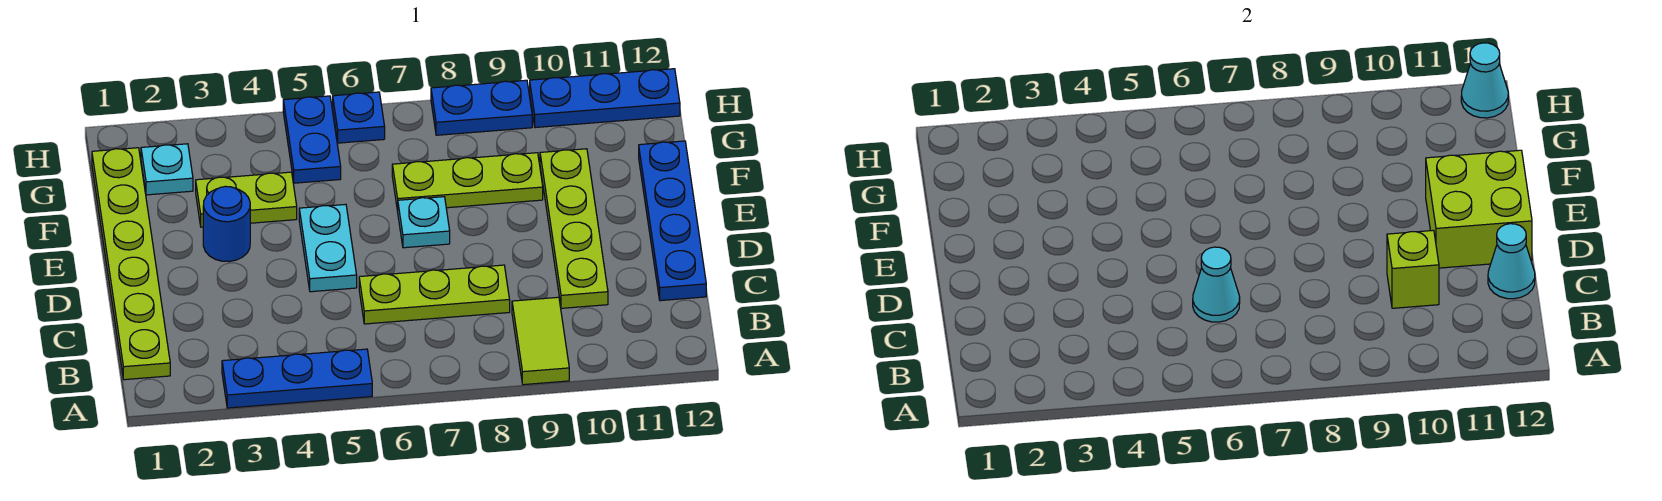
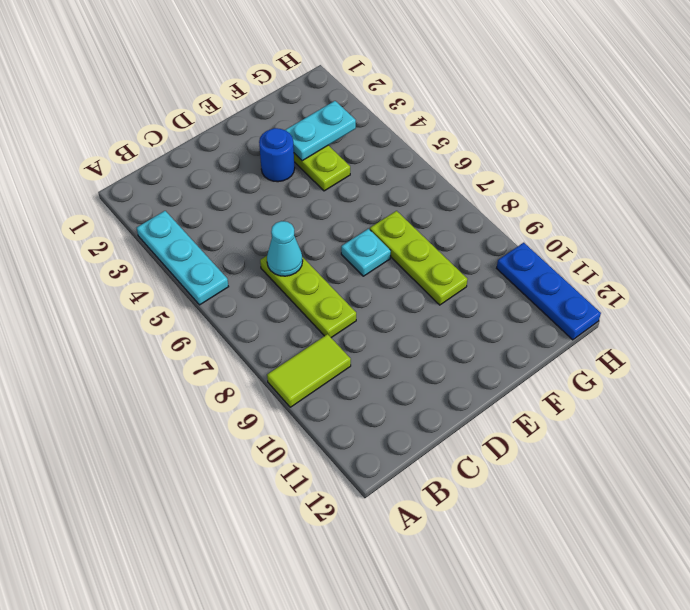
cyan 1x3 plate [137,211,229,305] -> blue 1x3 plate [222,349,372,408]
cyan 1x2 plate [286,101,356,161] -> cyan 1x2 plate moved to [299,204,357,292]
none -> lime 1x6 plate [92,148,170,380]
none -> lime 1x4 plate [540,149,608,308]
none -> blue 1x4 plate [639,141,706,301]

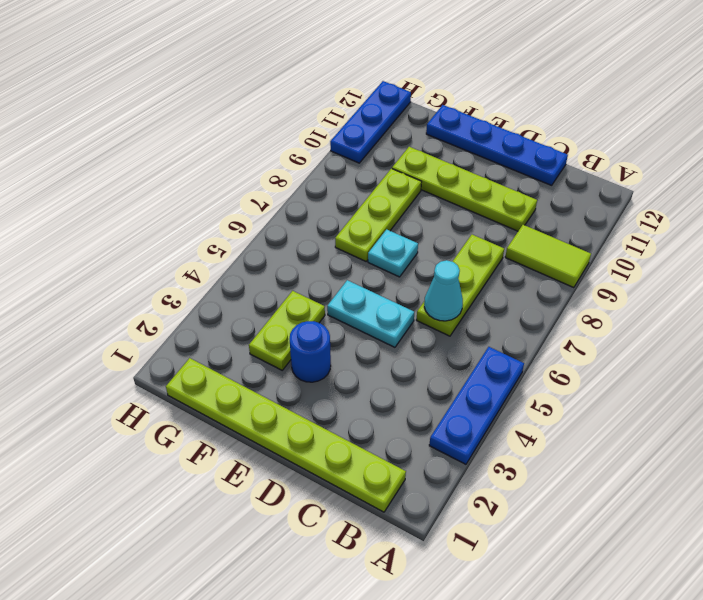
none -> cyan 1x1 plate [141,144,193,195]
none -> blue 1x2 plate [283,96,341,183]
none -> blue 1x1 plate [333,92,385,143]

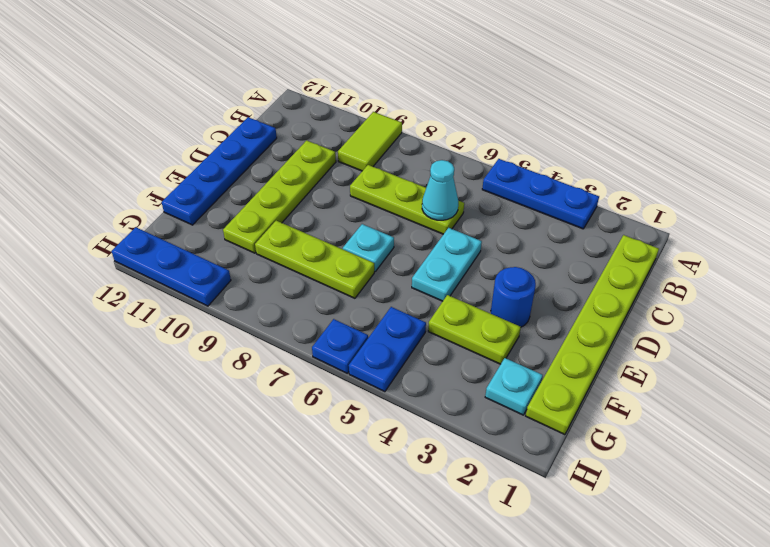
none -> blue 1x2 plate [431,80,532,135]
none -> lime 1x1 brick [1387,230,1439,308]
none -> cyan 1x1 cone [1488,224,1535,299]

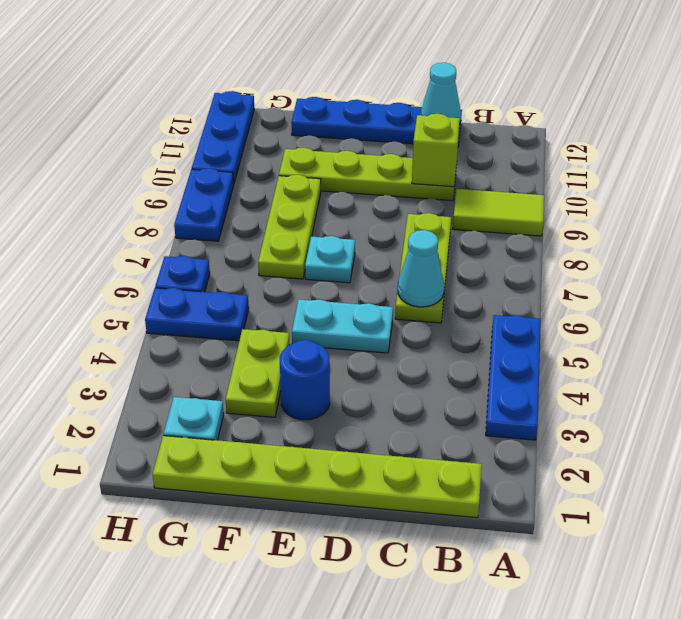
none -> lime 2x2 brick [1426,150,1532,268]
none -> cyan 1x1 cone [1461,43,1508,118]

